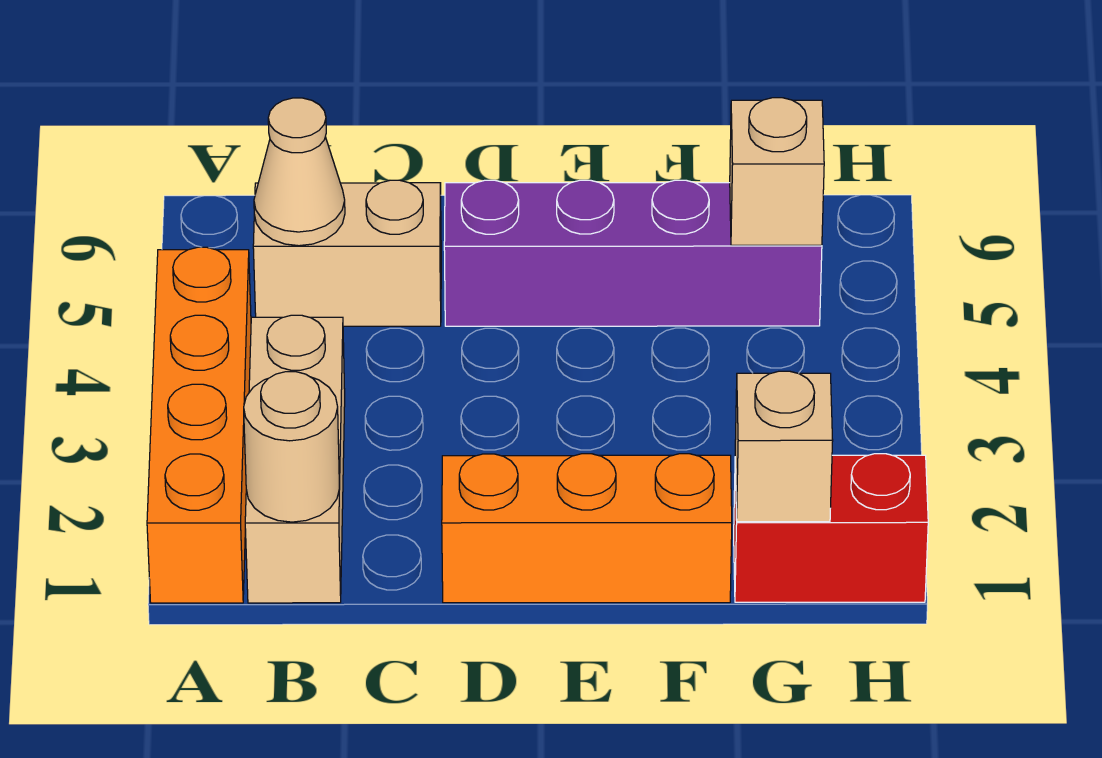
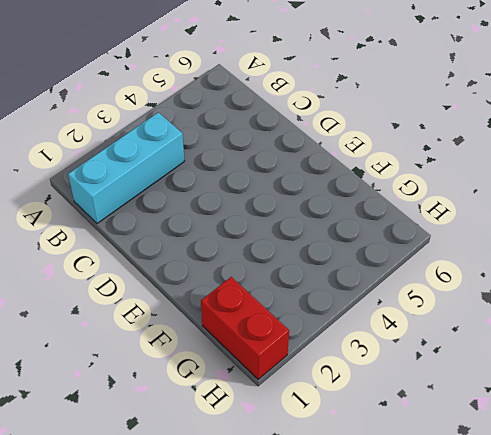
cyan 1x3 brick [68,112,184,224] -> tan 1x3 brick [245,315,345,603]
none -> orange 1x4 brick [147,247,251,603]
none -> tan 1x2 brick [253,180,441,326]

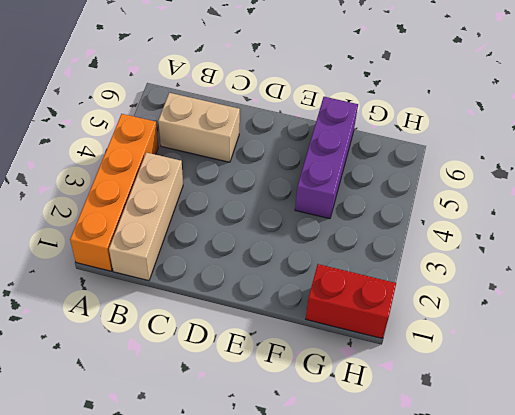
purple 1x3 brick [295,97,358,219] -> purple 1x4 brick [444,180,822,326]
none -> orange 1x3 brick [442,454,732,603]
none -> tan 1x1 round brick [244,372,339,522]

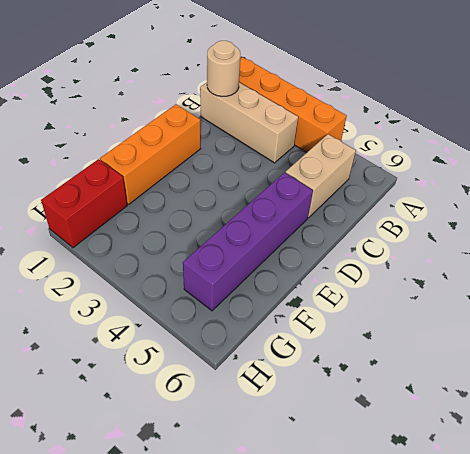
none -> tan 1x1 cone [254,98,345,246]
none -> tan 1x1 brick [735,371,833,522]

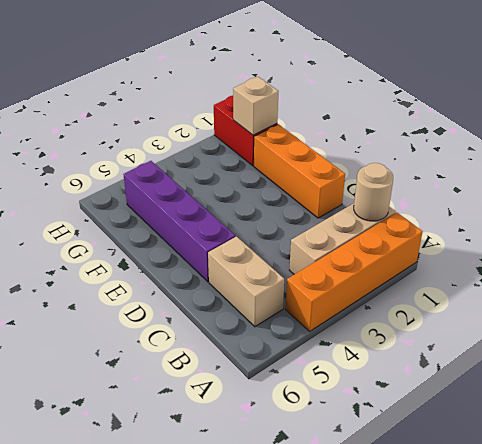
none -> tan 1x1 cone [254,98,345,246]
none -> tan 1x1 brick [730,98,824,245]

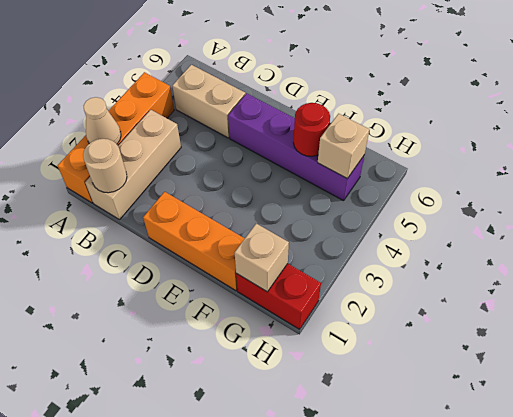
tan 1x1 cone [84,97,121,144] -> tan 1x1 cone moved to [254,98,345,246]
red 1x1 round brick [293,103,330,156] -> none

